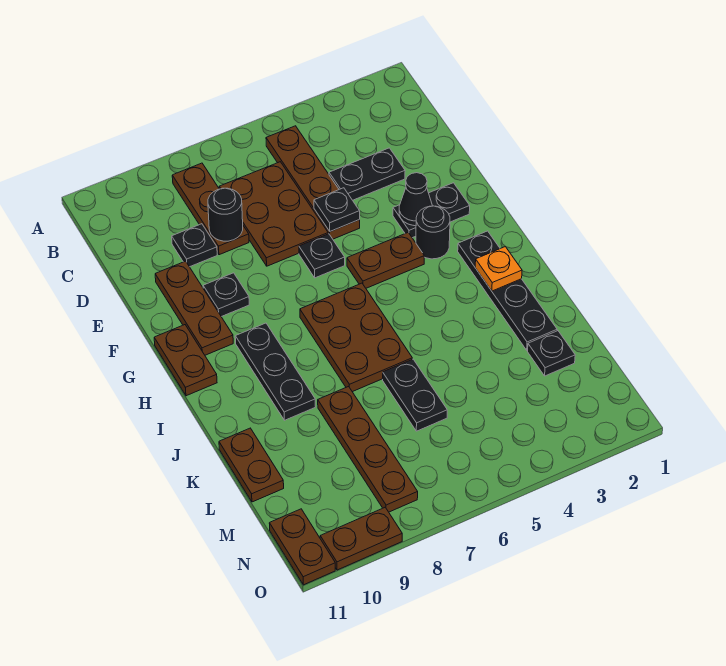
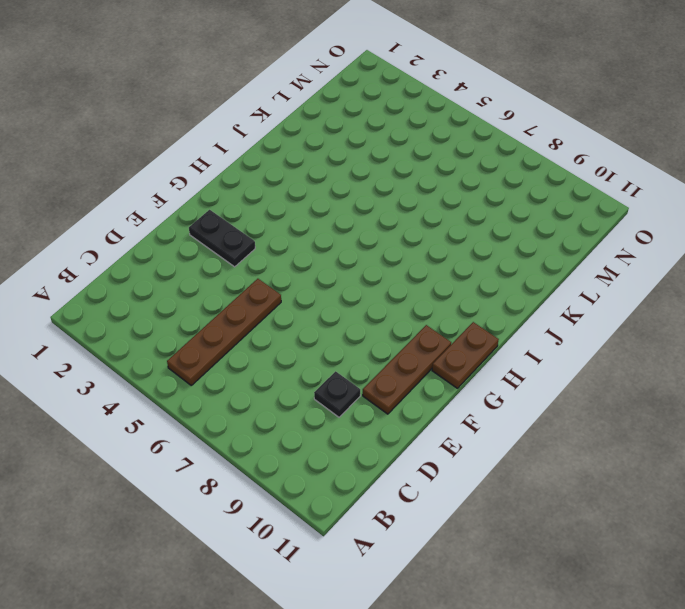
none -> brown 1x3 plate [172,163,249,255]
none -> brown 2x3 plate [219,162,328,266]
none -> black 1x2 plate [329,148,405,200]

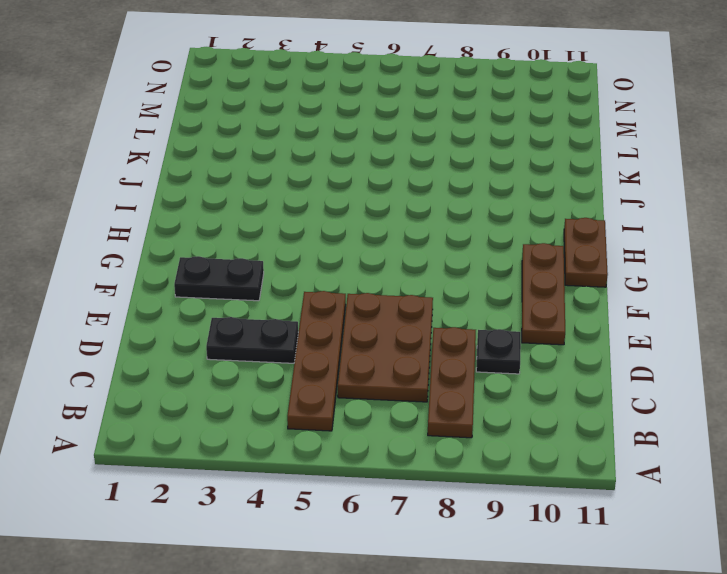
none -> black 1x1 plate [299,234,345,278]
none -> black 1x1 plate [203,273,249,317]
none -> black 1x1 round brick [416,206,450,259]

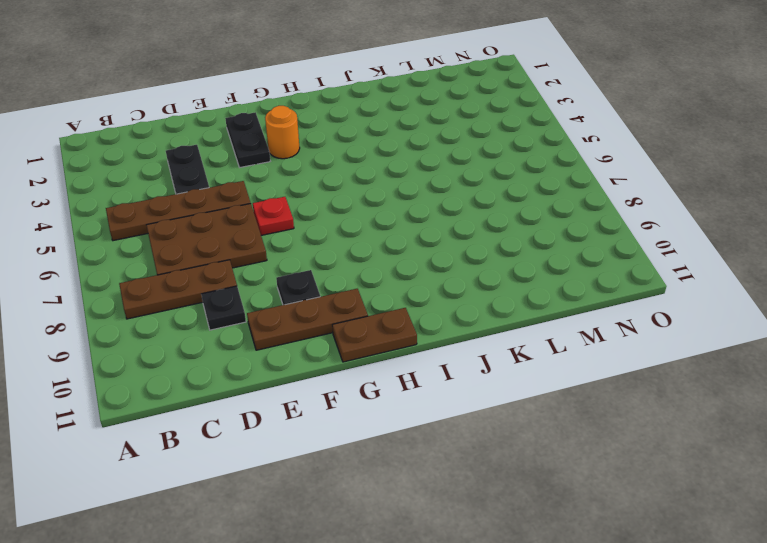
red 1x1 plate [253,197,294,235] -> black 1x1 plate [299,234,345,278]
orange 1x1 round brick [265,106,300,159] -> black 1x1 round brick [416,206,450,259]
none -> brown 1x2 plate [347,233,424,288]
none -> black 1x4 plate [458,231,557,350]
none -> brown 2x3 plate [300,283,412,392]

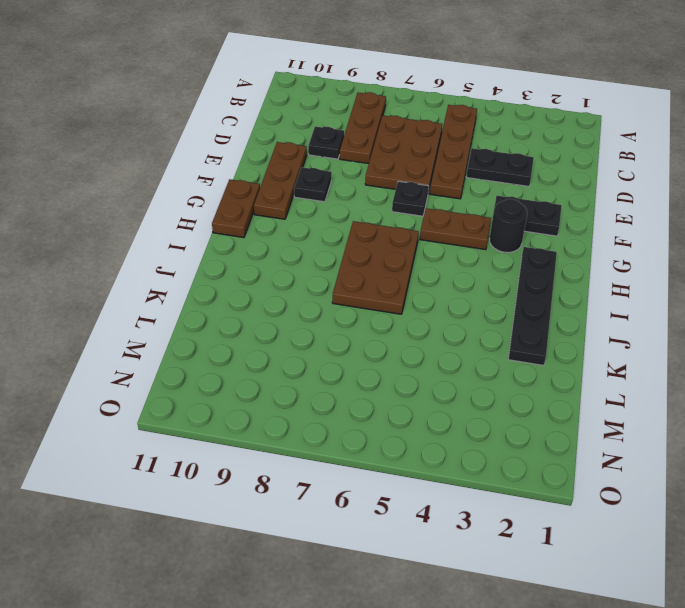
none -> black 1x3 plate [235,323,315,420]
none -> black 1x2 plate [383,359,447,431]
none -> brown 1x4 plate [318,387,418,512]

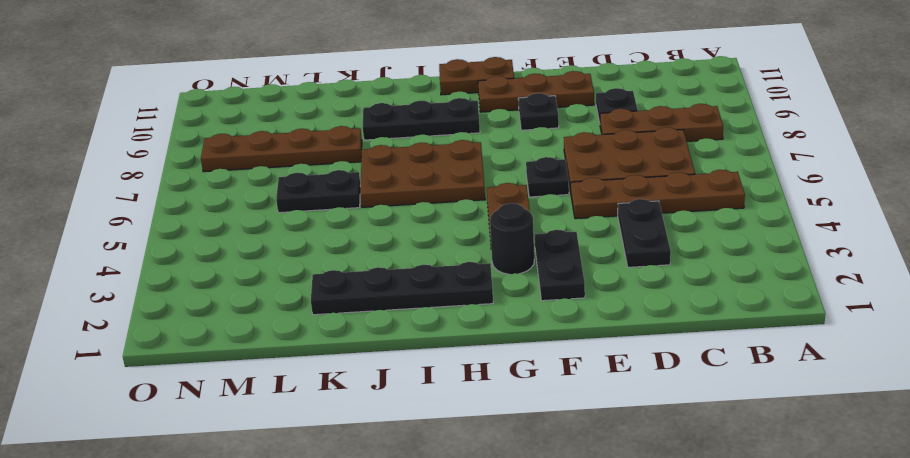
none -> brown 1x2 plate [219,428,284,502]
none -> black 1x1 plate [528,331,575,376]
none -> brown 1x2 plate [269,509,335,585]

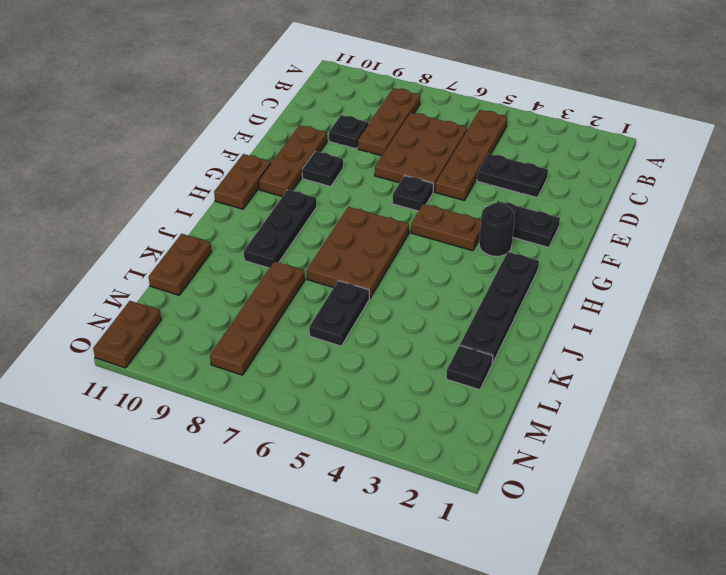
none -> brown 1x2 plate [320,507,402,570]
none -> black 1x1 round brick [208,188,243,241]
none -> black 1x1 plate [314,188,360,231]

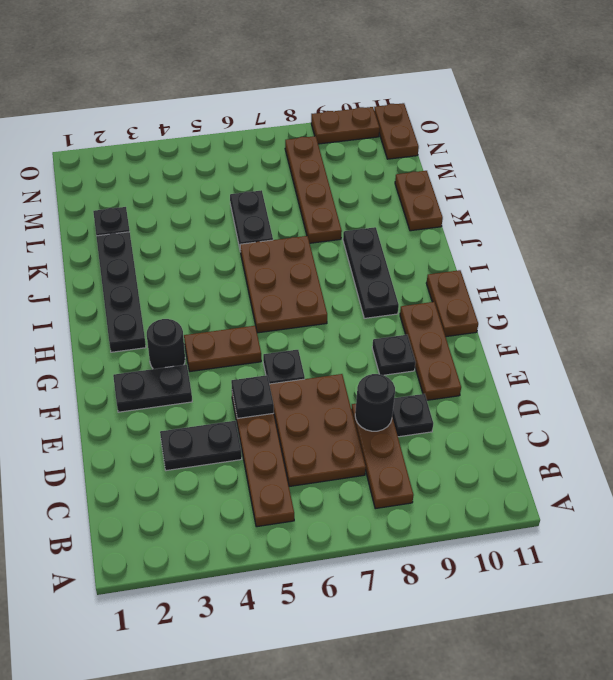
none -> black 1x1 cone [399,173,432,226]
none -> orange 1x1 plate [475,247,522,291]

